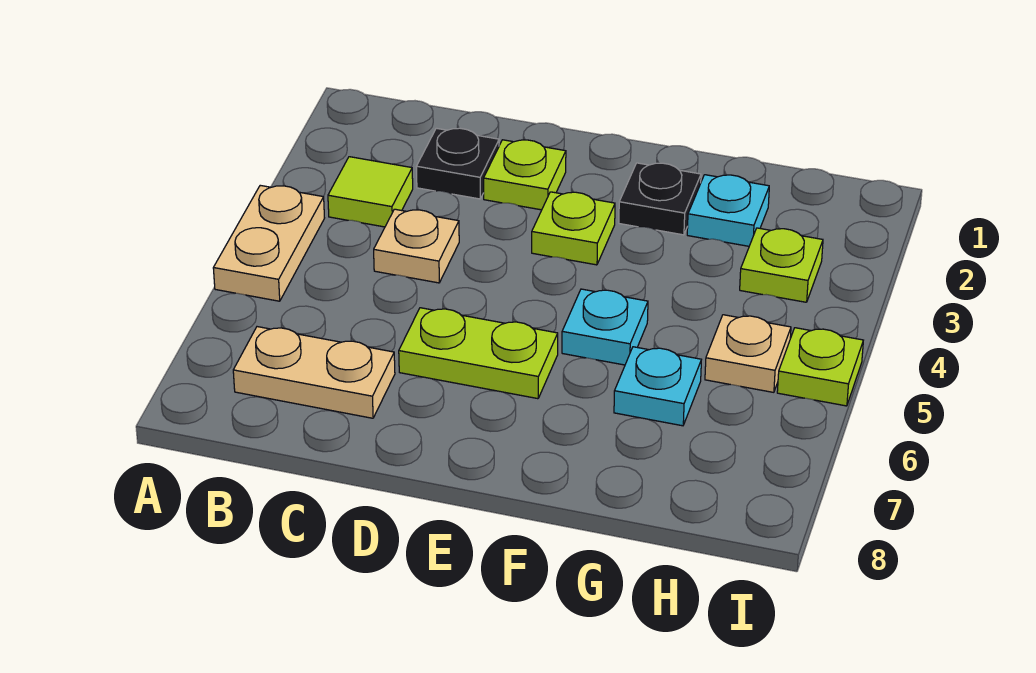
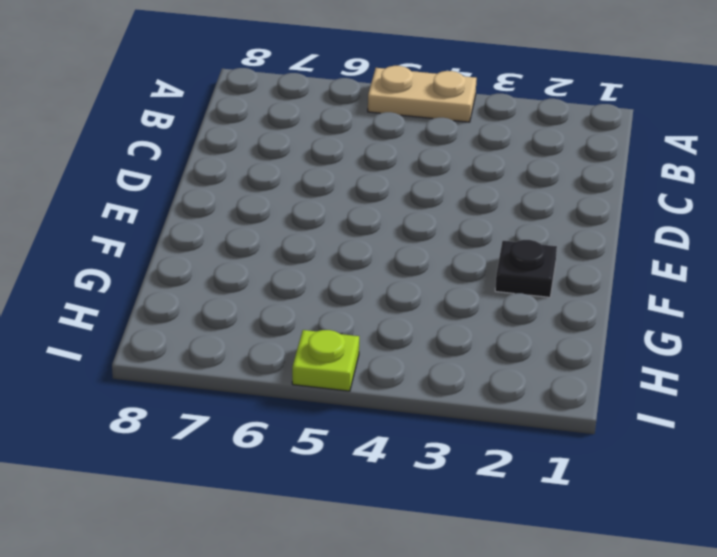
none -> lime 1x1 tile [328,157,413,227]
none -> tan 1x2 plate [233,327,395,418]
none -> black 1x1 plate [416,128,499,199]

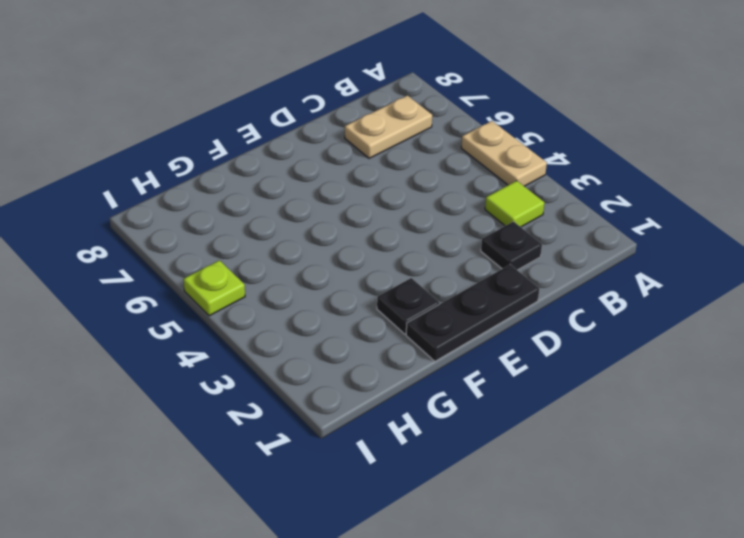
black 1x3 plate [406,265,539,361] -> none
none -> tan 1x1 plate [374,209,459,283]
none -> lime 1x1 plate [484,140,566,210]
none -> lime 1x2 plate [399,308,558,399]

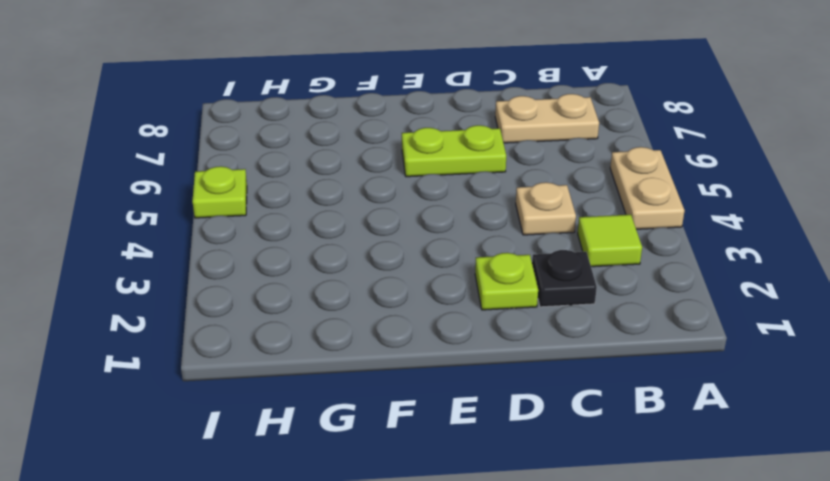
none -> lime 1x1 plate [532,192,615,265]
none -> black 1x1 plate [619,163,701,235]
none -> cyan 1x1 plate [562,289,648,365]

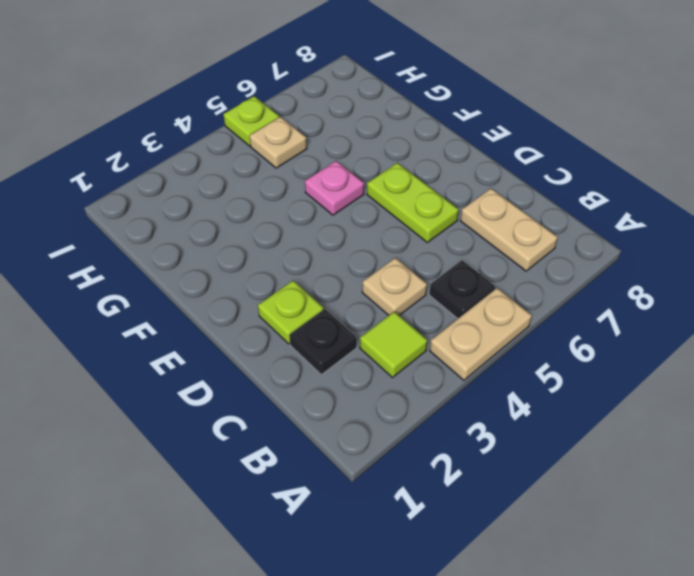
black 1x1 plate [429,260,495,319] -> black 1x1 plate moved to [619,163,701,235]
pink 1x1 plate [305,161,364,215] -> cyan 1x1 plate [562,289,648,365]
none -> lime 1x1 plate [532,192,615,265]
none -> cyan 1x1 plate [687,175,769,246]
none -> cyan 1x1 plate [614,347,701,426]

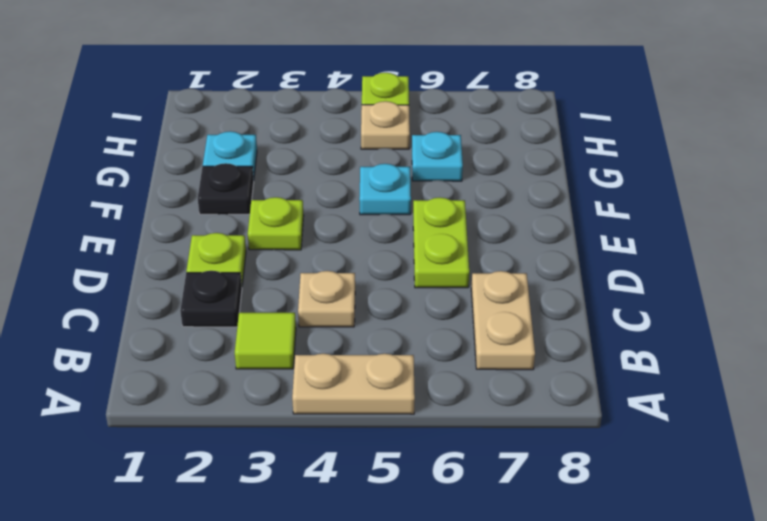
none -> lime 1x1 plate [740,228,823,302]

